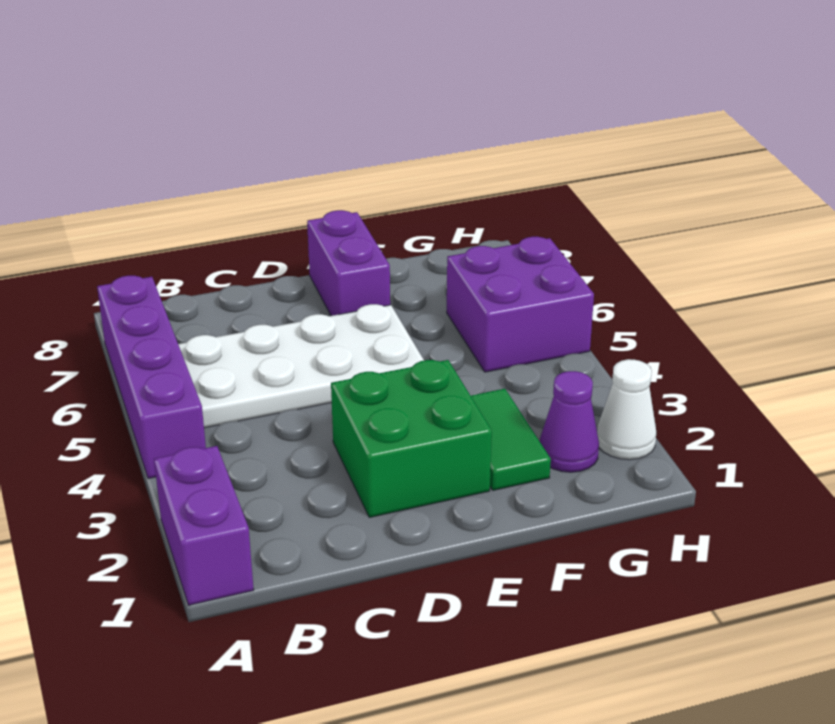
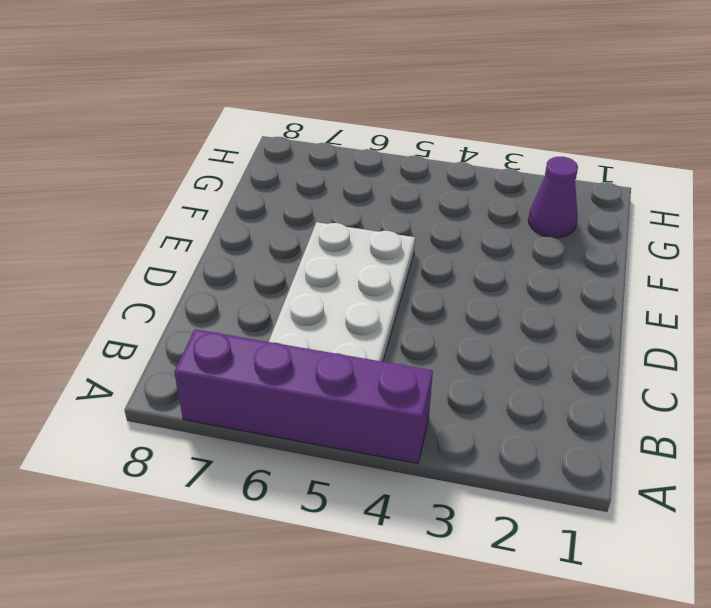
none -> purple 1x2 brick [154,446,254,605]
none -> green 2x2 brick [331,360,492,517]

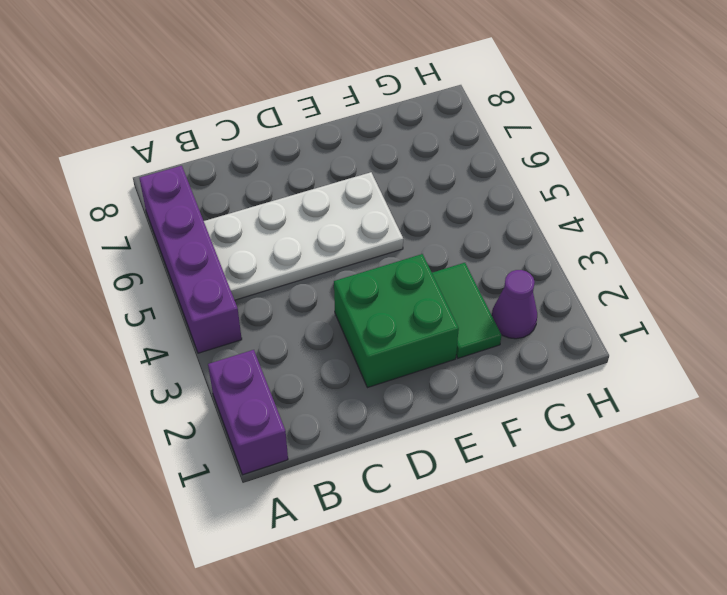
none -> purple 1x2 brick [307,210,390,316]
none -> purple 2x2 brick [447,237,594,372]

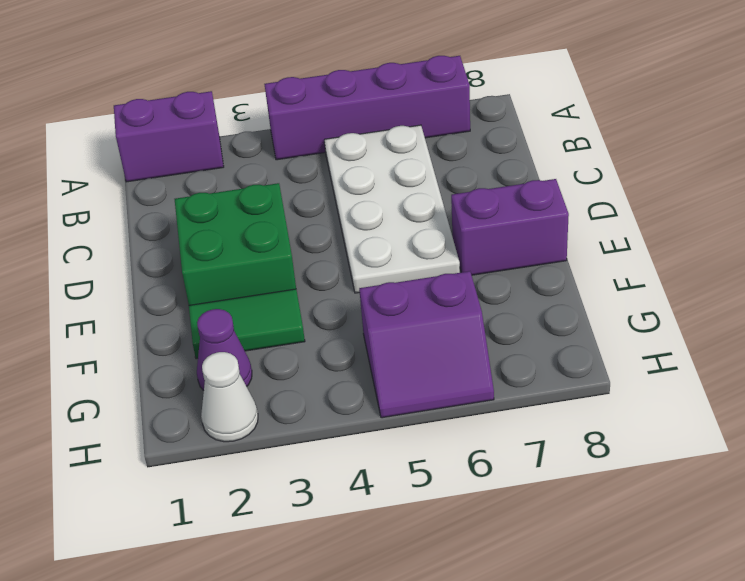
purple 2x2 slope [359,271,494,418] -> purple 2x2 brick [447,237,594,372]

